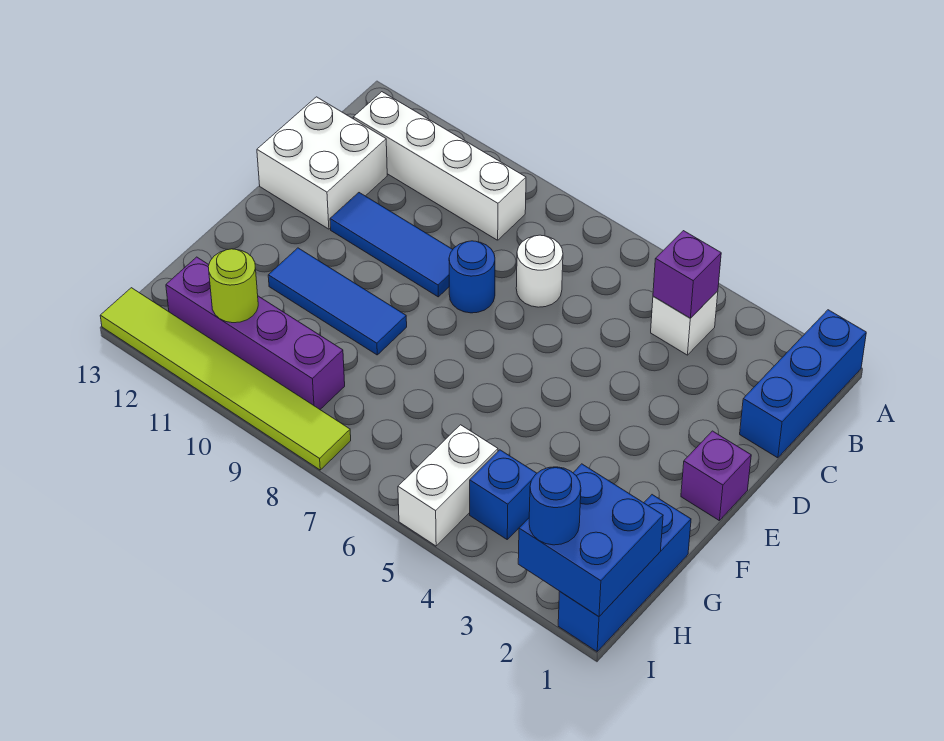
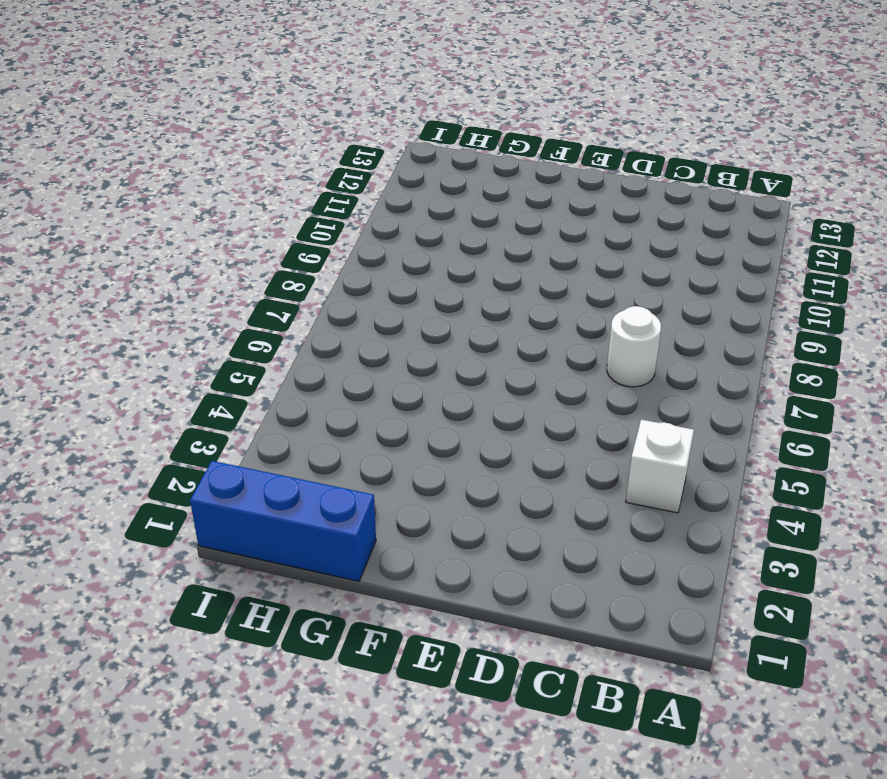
none -> blue 1x3 brick [740,310,866,458]
none -> white 1x4 brick [353,92,526,240]
none -> white 2x2 brick [257,97,387,229]

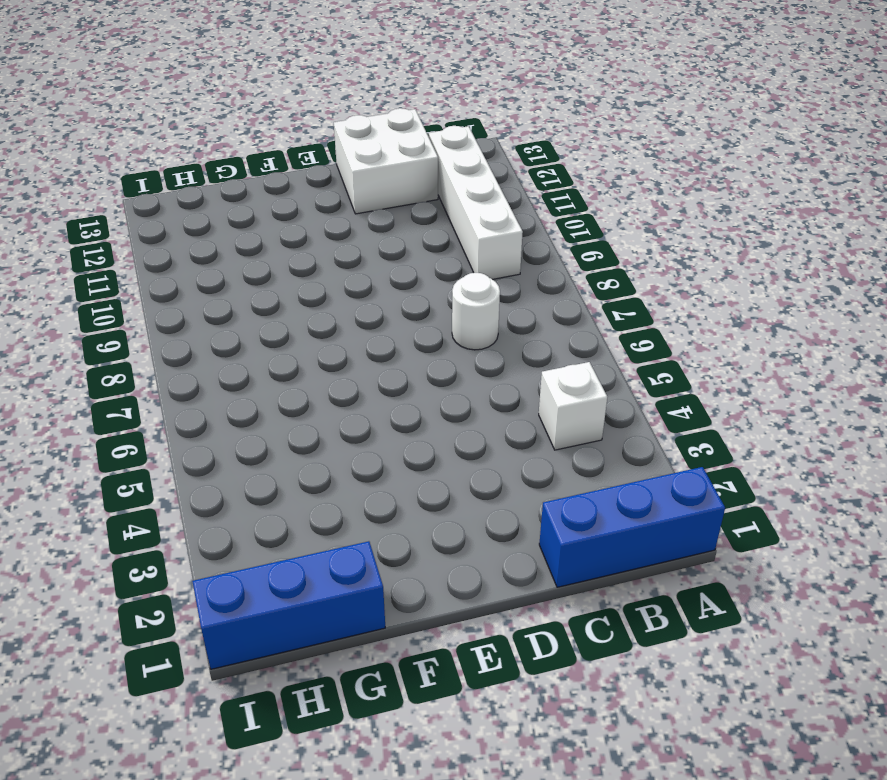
none -> blue 1x1 round brick [449,241,495,313]
none -> blue 1x3 tile [330,193,453,297]
none -> purple 1x1 brick [681,431,751,520]

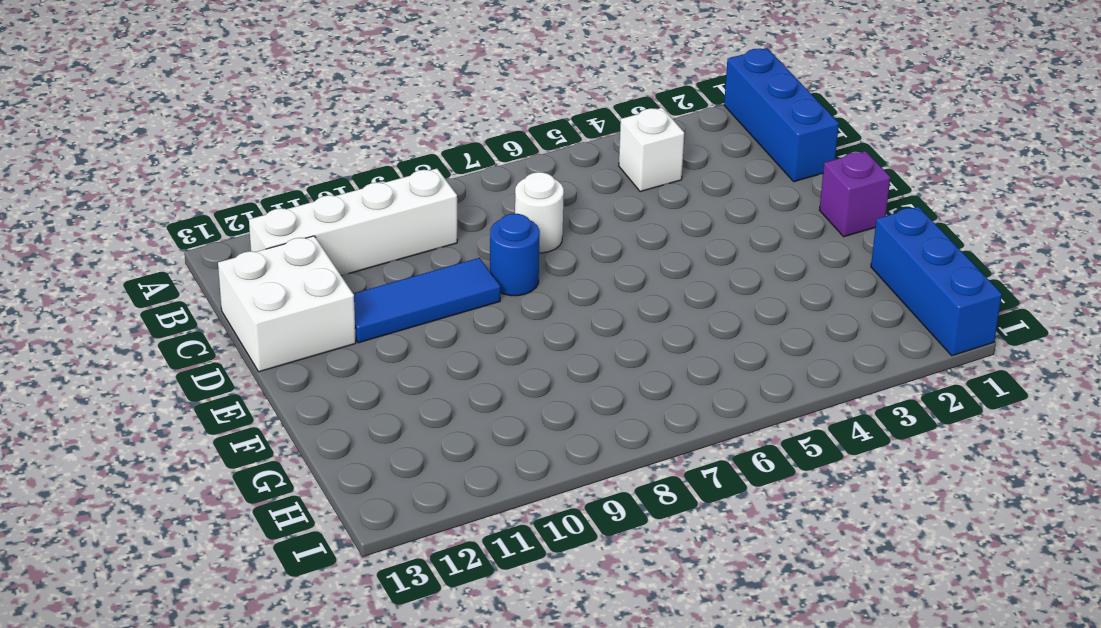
none -> blue 1x3 tile [268,248,407,355]
none -> blue 1x1 brick [470,450,537,539]
none -> white 1x2 brick [398,425,498,546]

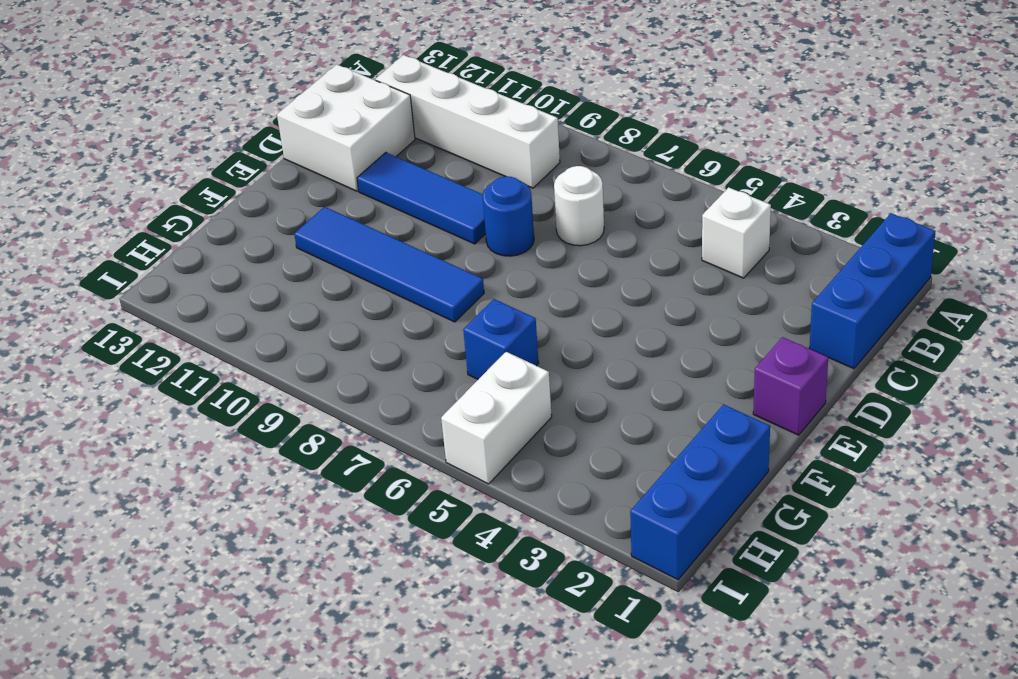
blue 1x4 tile [294,207,484,322] -> blue 1x3 tile [268,248,407,355]
blue 1x1 brick [463,299,539,379] -> blue 1x1 brick moved to [470,450,537,539]
none -> purple 1x4 brick [166,257,345,409]
none -> lime 1x6 tile [100,288,351,470]
none -> purple 1x1 brick [653,231,721,318]

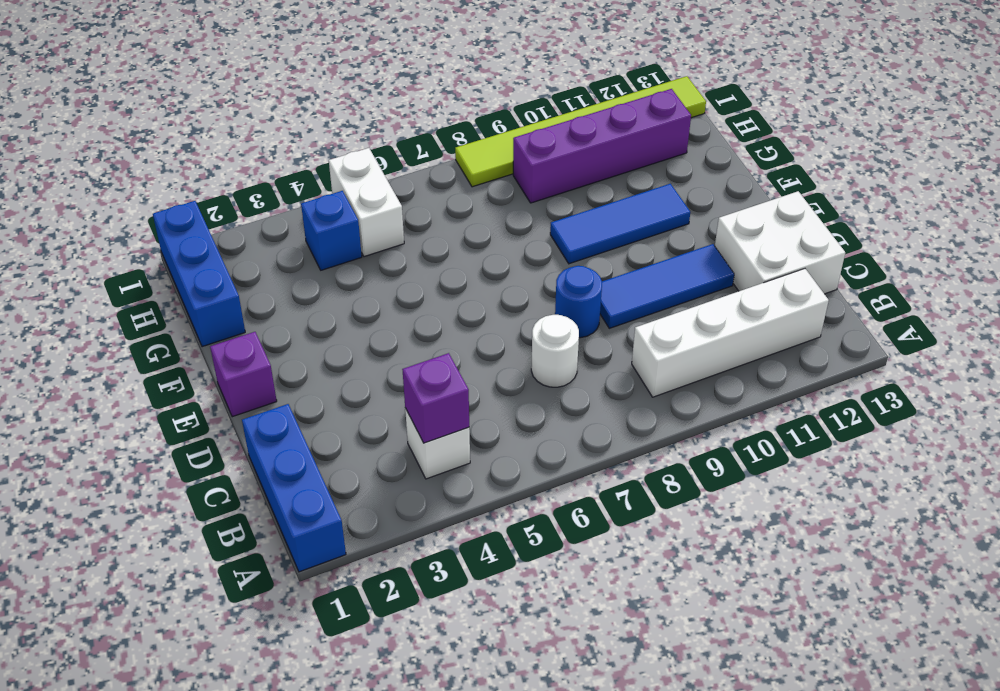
none -> blue 2x2 brick [518,464,663,617]
none -> lime 1x1 round brick [208,249,258,323]
none -> blue 1x1 round brick [529,467,581,545]

